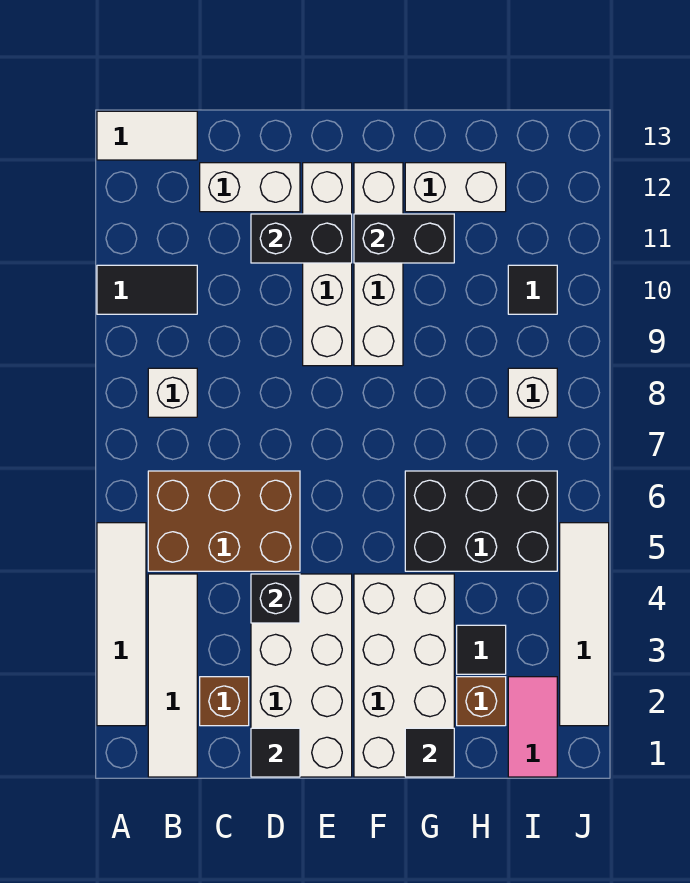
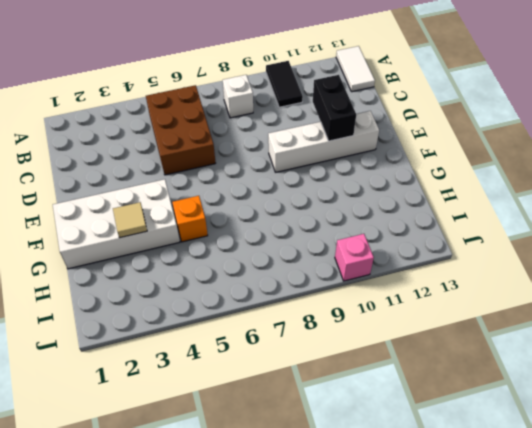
tan 1x1 tile [113,202,147,238] -> none
orange 1x1 brick [172,196,208,242] -> black 2x3 brick [405,471,557,571]
pink 1x1 brick [335,234,374,281] -> none
none -> white 1x4 tile [97,523,146,726]
none -> white 1x4 tile [148,574,197,777]
none -> brown 1x1 brick [200,677,249,726]

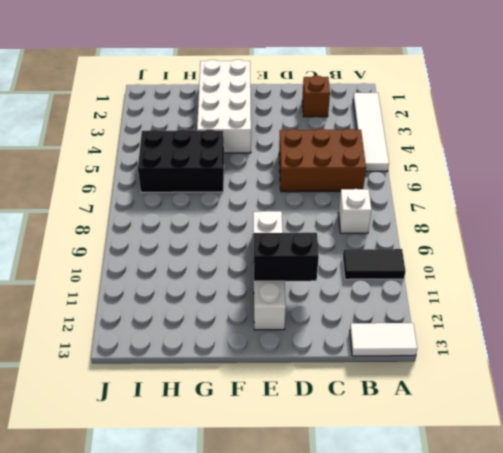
none -> white 1x4 tile [148,574,197,777]
none -> white 1x2 brick [200,163,300,212]
none -> white 2x4 brick [251,574,352,777]

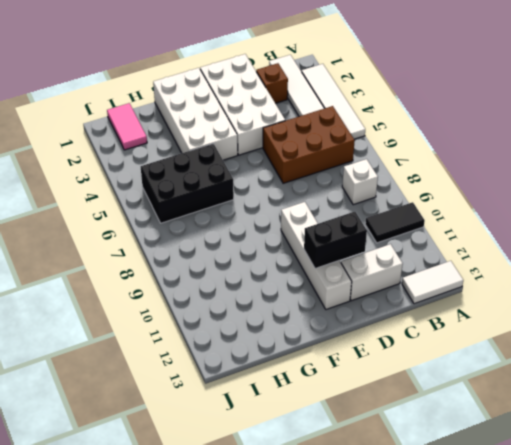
none -> white 1x4 brick [354,163,403,366]
none -> white 1x2 brick [405,163,506,212]
none -> brown 1x1 brick [457,677,506,726]

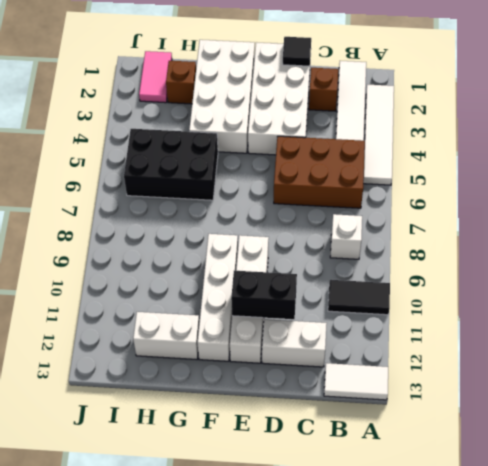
none -> black 1x1 tile [457,625,506,674]
none -> white 1x1 brick [508,368,557,417]
none -> black 1x1 tile [508,265,557,314]

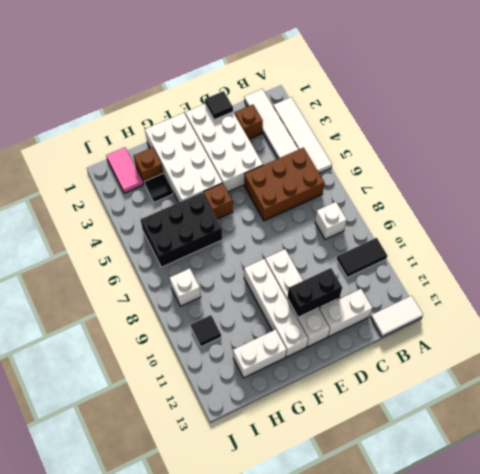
brown 1x1 brick [203,183,233,219] -> none
none -> white 1x4 tile [560,523,609,726]
none -> black 1x1 brick [251,574,300,623]
none -> black 1x2 brick [354,214,454,263]

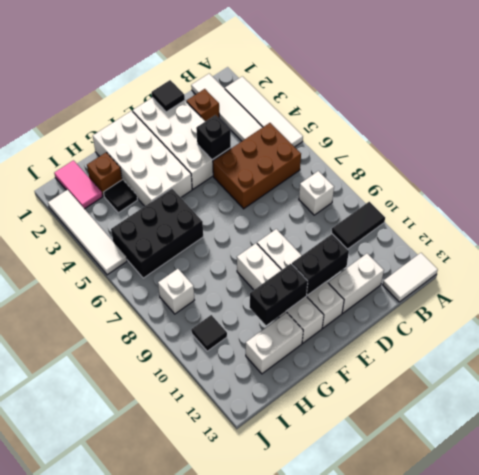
none -> black 1x1 tile [405,728,454,777]

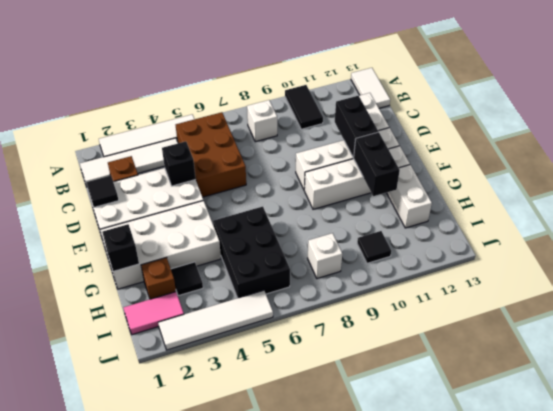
black 1x1 brick [102,224,139,271] -> black 1x1 tile [405,728,454,777]

